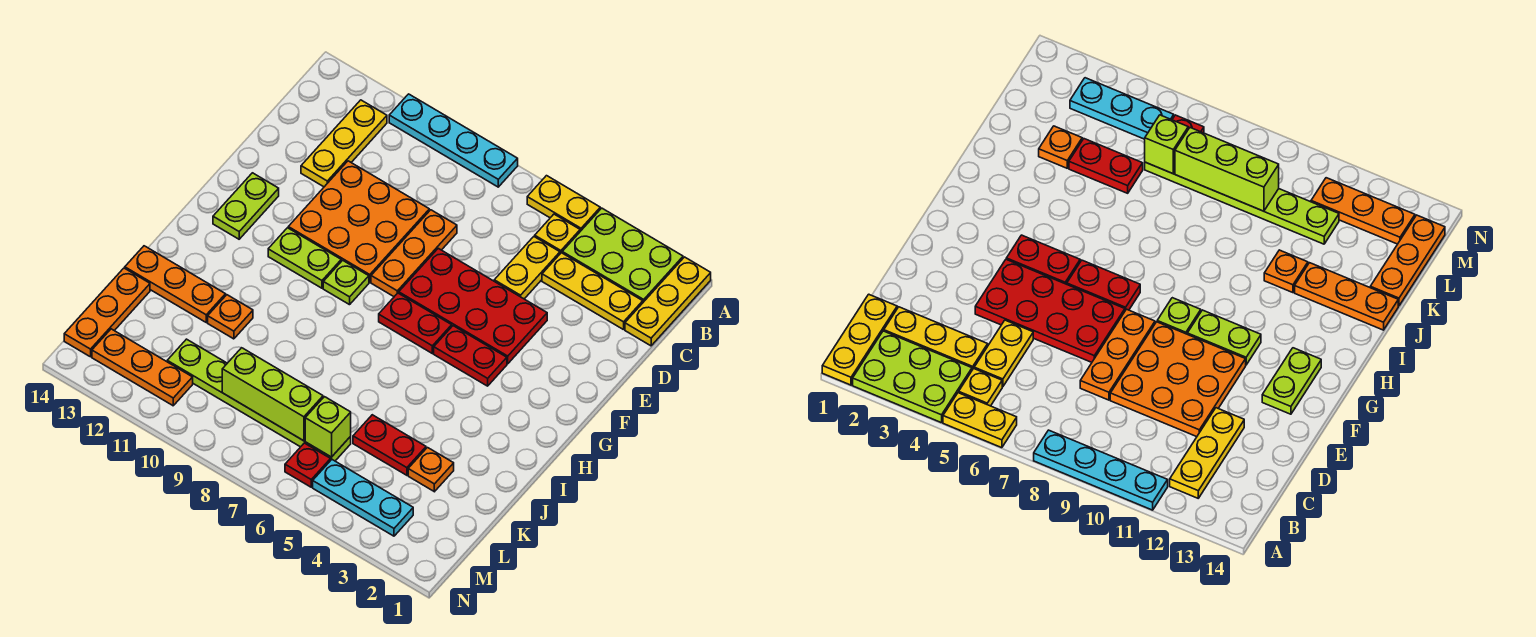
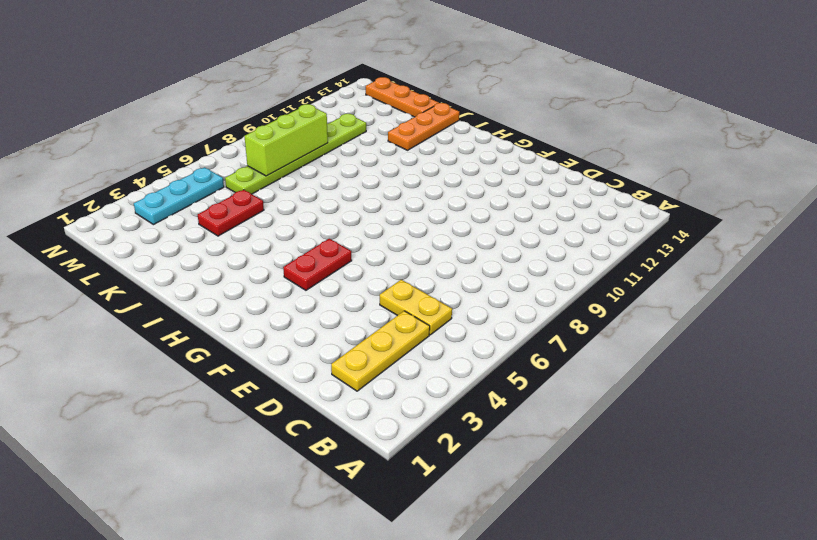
none -> yellow 1x3 plate [625,257,711,346]
none -> lime 2x3 plate [562,208,683,302]
none -> yellow 1x2 plate [527,176,600,231]

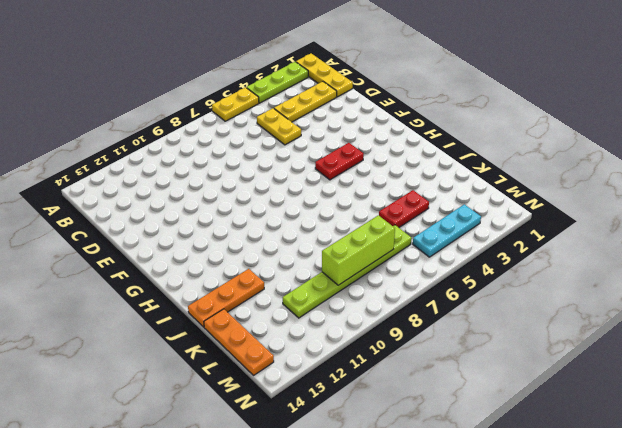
lime 1x3 plate [247,62,308,103] -> lime 2x3 plate [562,208,683,302]
none -> cyan 1x4 plate [389,94,518,187]
none -> yellow 1x1 plate [535,214,580,254]
none -> yellow 1x3 plate [301,100,387,187]

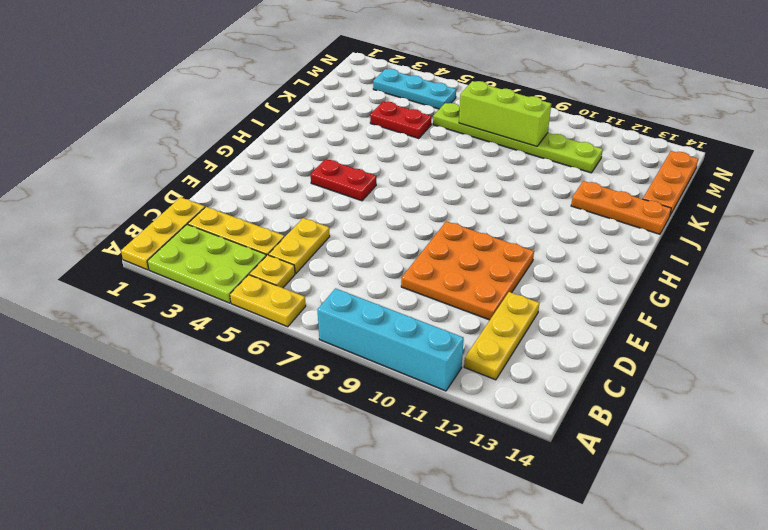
cyan 1x4 brick [317,288,464,391] -> cyan 1x4 plate [389,94,518,187]
none -> orange 1x3 plate [371,210,457,296]
none -> red 2x4 plate [399,248,547,364]
none -> lime 1x2 plate [213,173,279,239]

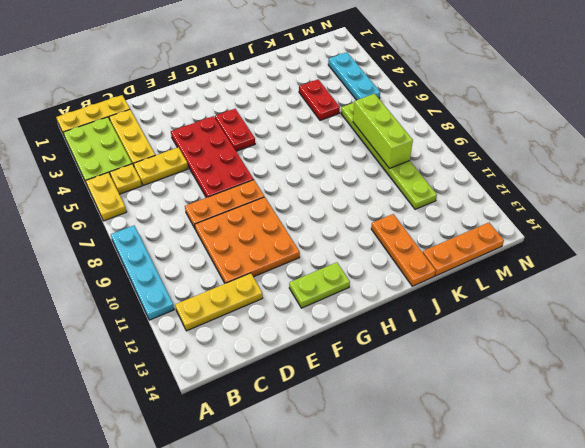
none -> red 1x2 plate [379,293,452,353]
none -> lime 1x1 plate [323,260,369,305]
none -> lime 1x2 plate [268,228,341,288]

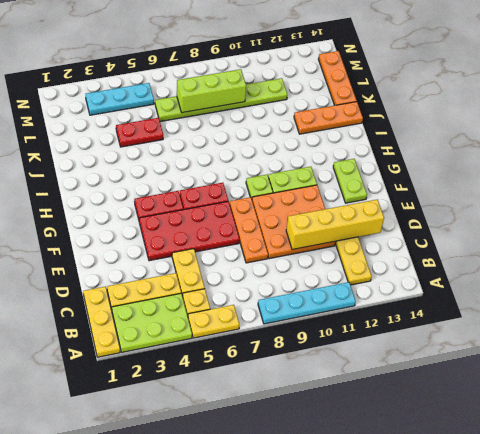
yellow 1x4 brick [286,199,384,250] -> none
none -> orange 1x1 plate [208,295,253,339]
none -> orange 1x1 plate [408,448,454,492]
none -> red 1x1 plate [285,443,331,487]

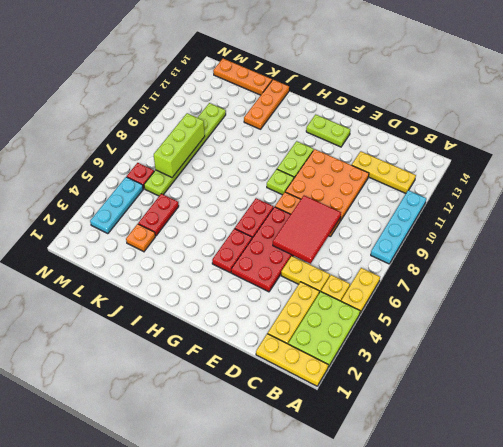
red 2x3 tile [273,196,341,264] -> none
none -> orange 1x1 plate [208,295,253,339]
none -> orange 1x3 plate [92,329,193,406]
none -> lime 1x1 brick [305,397,351,457]

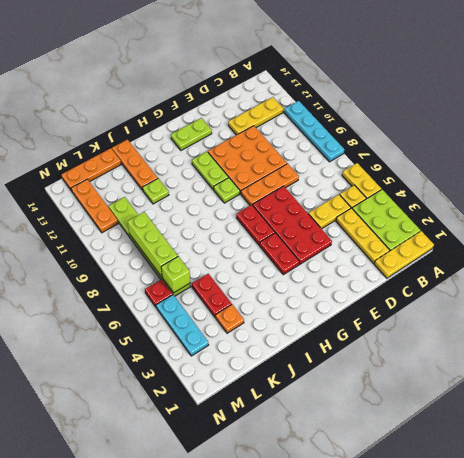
lime 1x1 plate [143,178,169,204] -> orange 1x1 plate [208,295,253,339]

